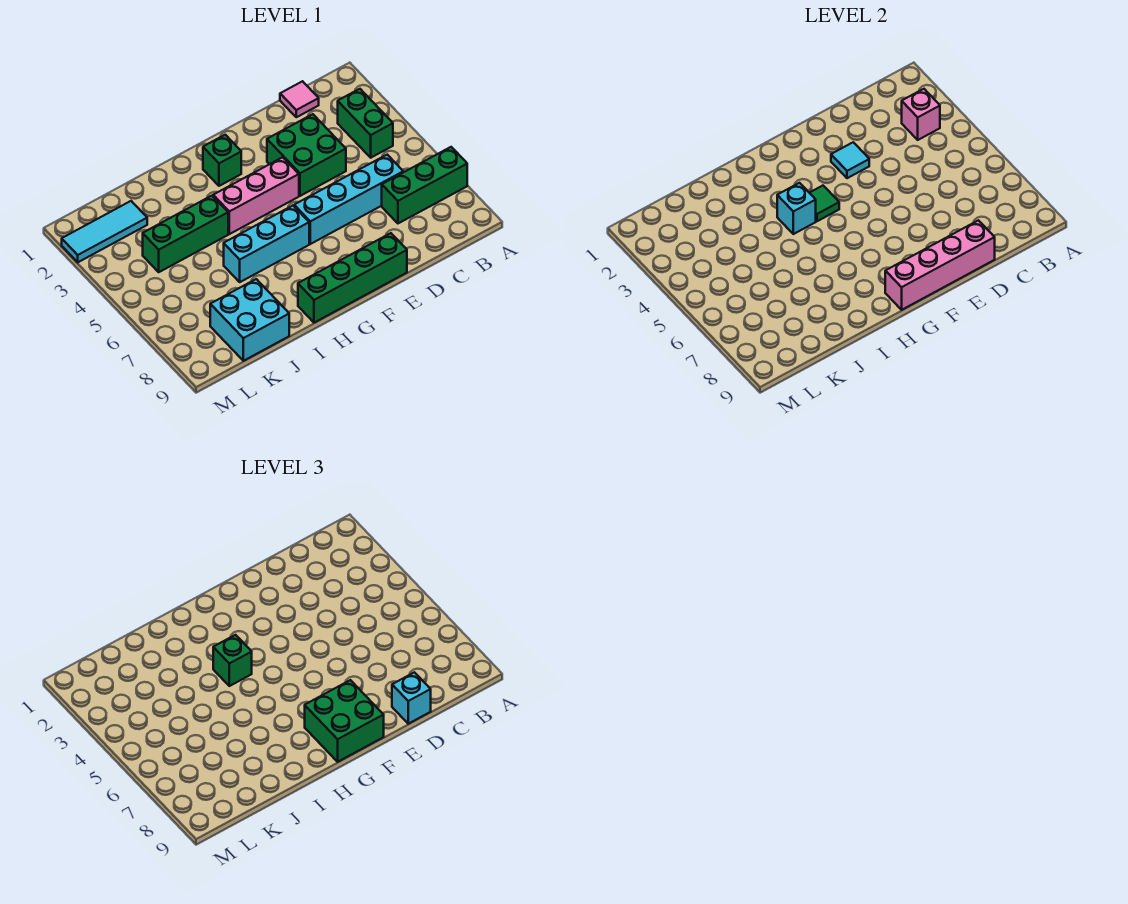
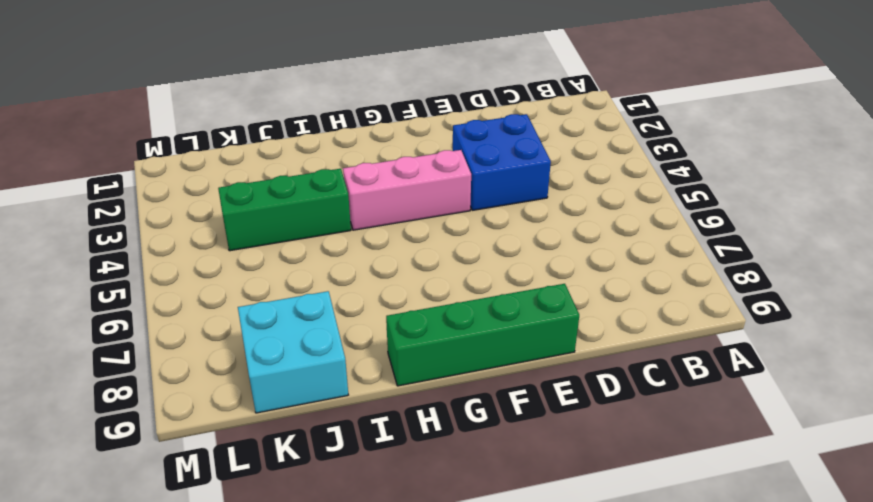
blue 2x2 brick [453,114,551,210] -> green 2x2 brick [267,114,346,196]
none -> green 1x3 brick [382,147,467,223]
none -> green 1x2 brick [338,89,393,158]
none -> pink 1x1 tile [280,81,319,117]

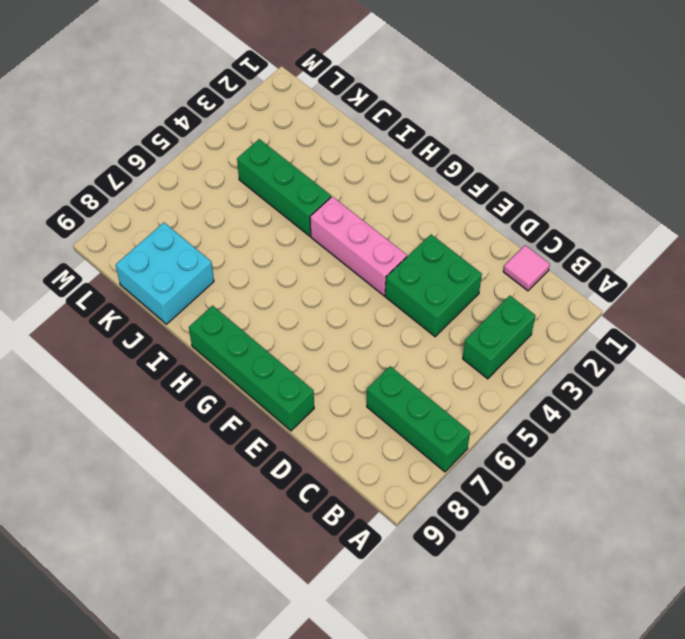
none -> cyan 1x4 brick [294,155,403,244]
none -> green 1x1 brick [203,135,241,186]
none -> cyan 1x3 brick [224,206,309,282]

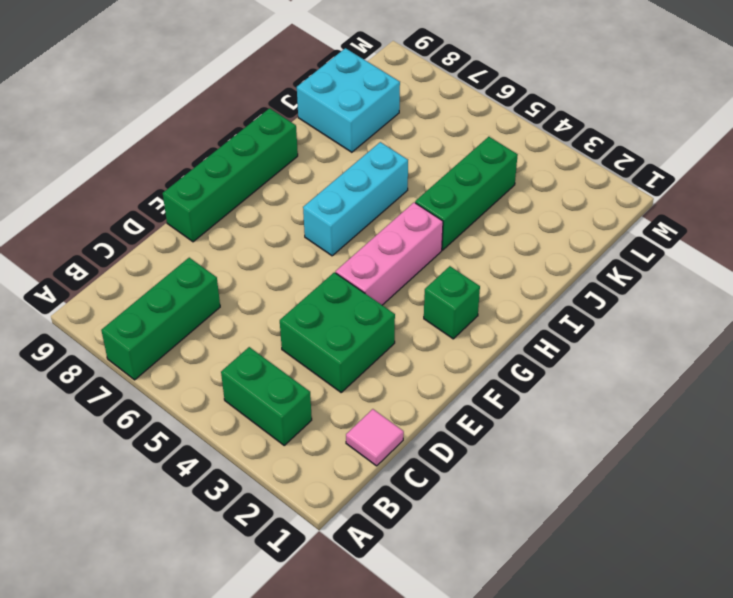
none -> cyan 1x4 brick [294,155,403,244]
none -> cyan 1x3 tile [62,201,147,262]
none -> pink 1x1 brick [902,89,940,140]

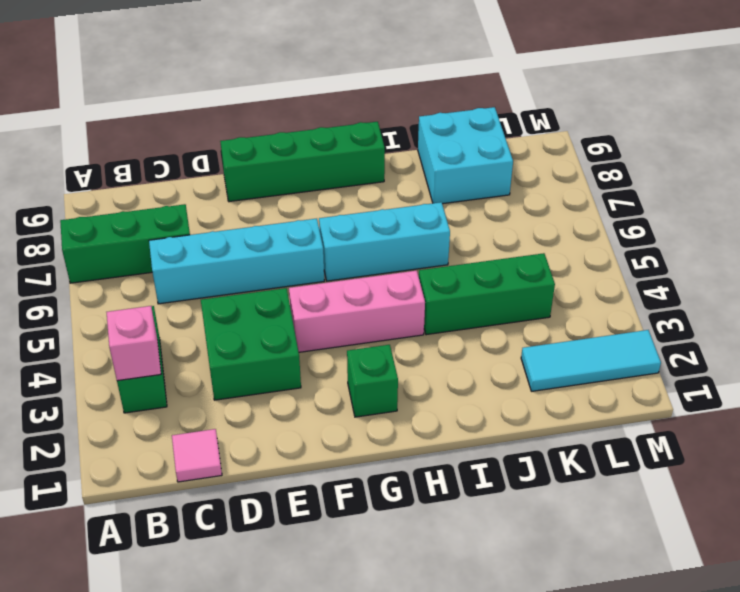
none -> pink 1x4 brick [885,220,995,310]
none -> cyan 1x1 tile [831,142,869,178]
none -> green 1x1 tile [810,186,839,221]

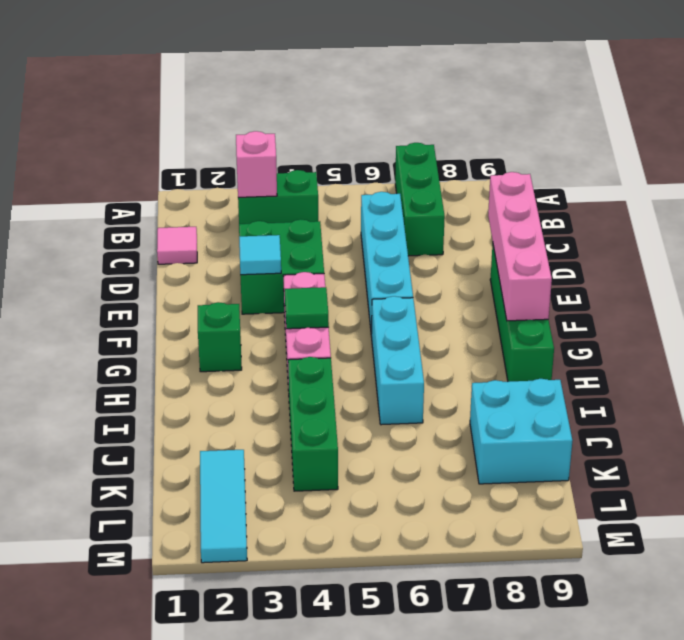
none -> cyan 1x1 brick [777,183,816,234]
none -> cyan 1x1 brick [392,672,431,724]
none -> green 2x2 brick [305,680,384,762]

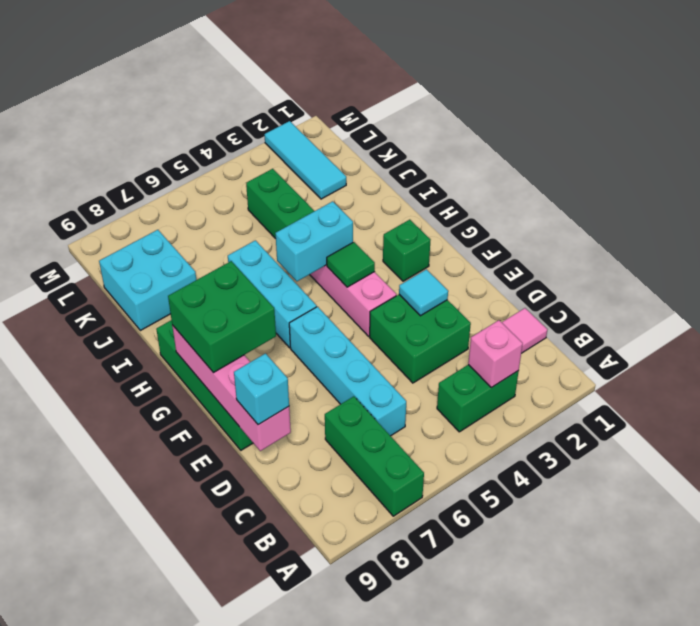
cyan 1x2 brick [275,201,353,281] -> cyan 1x1 brick [777,183,816,234]
none -> green 1x1 brick [213,635,252,686]

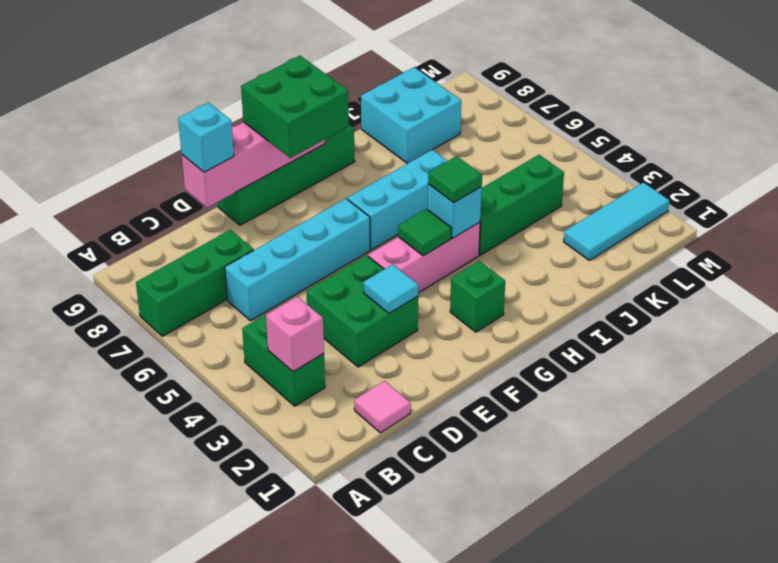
green 1x1 tile [428,156,482,203] -> green 1x1 brick [213,635,252,686]

